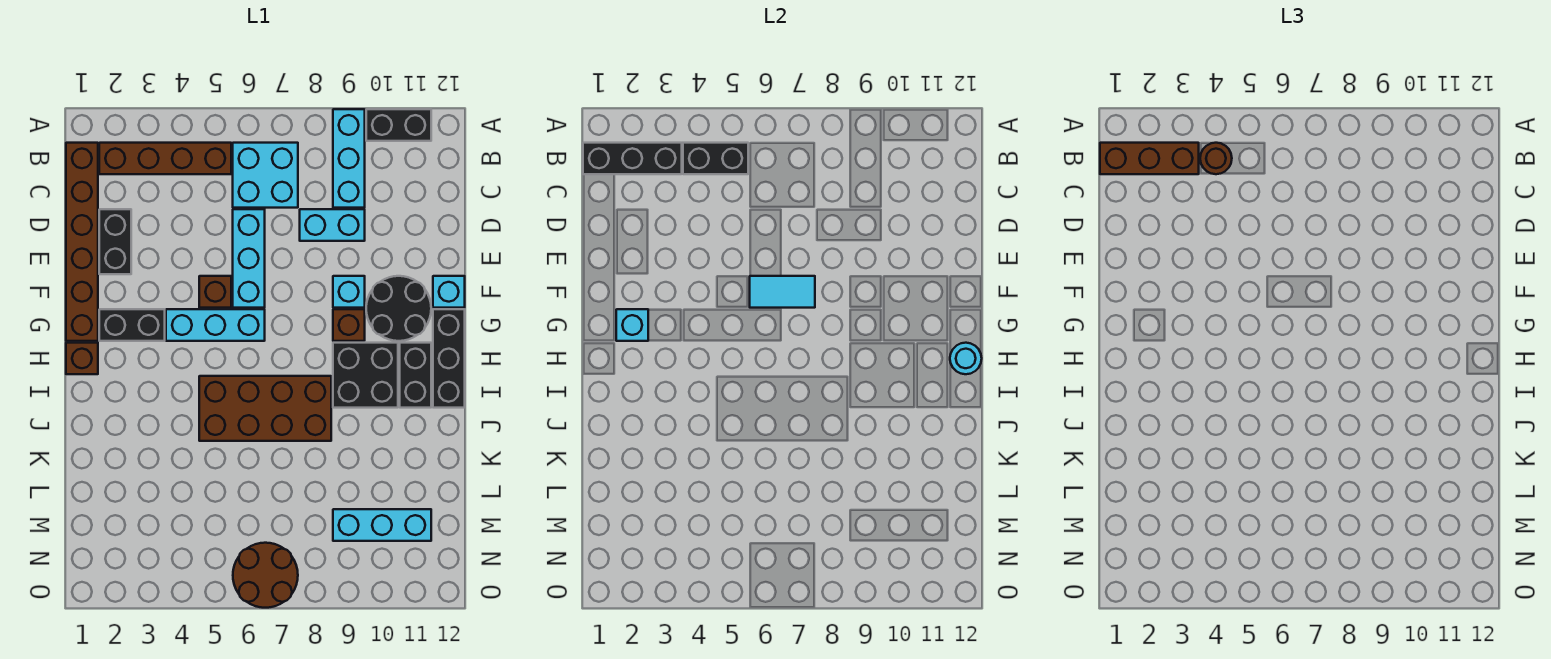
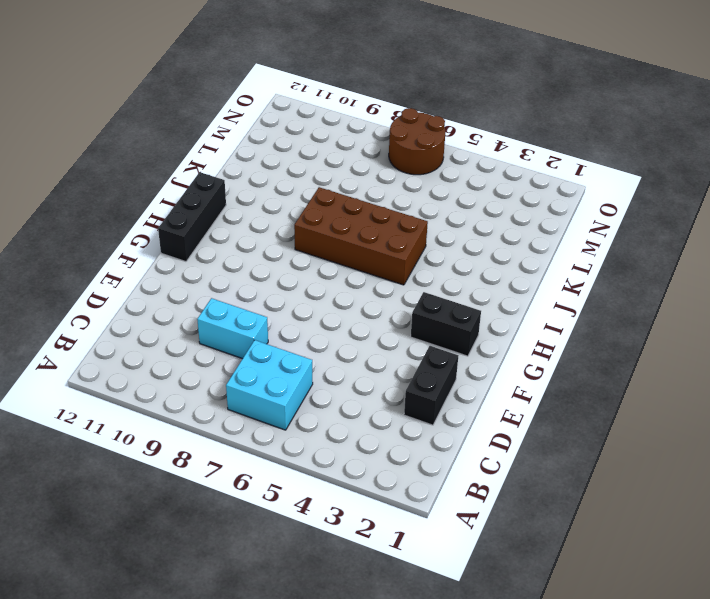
none -> cyan 1x3 brick [333,109,365,208]
none -> black 1x2 brick [366,109,431,141]
none -> brown 1x6 brick [66,143,98,341]

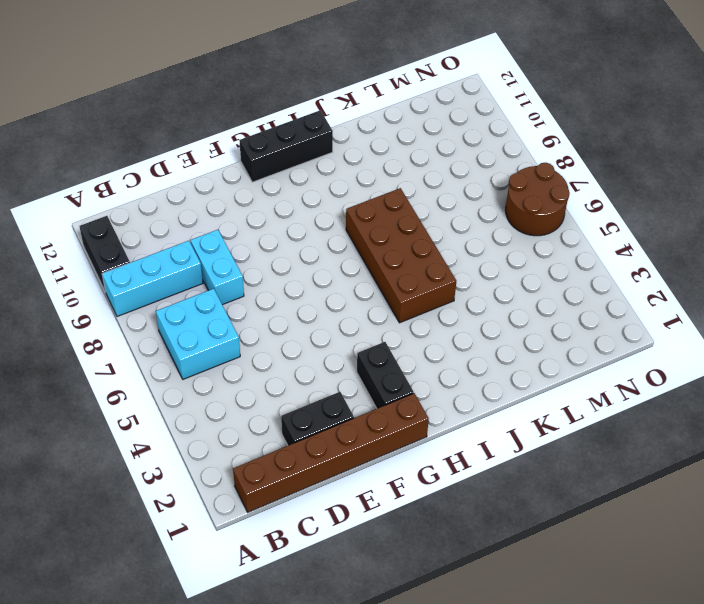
none -> brown 1x4 brick [99,143,231,174]
none -> cyan 1x3 brick [233,209,265,308]
none -> brown 1x1 brick [199,276,231,308]

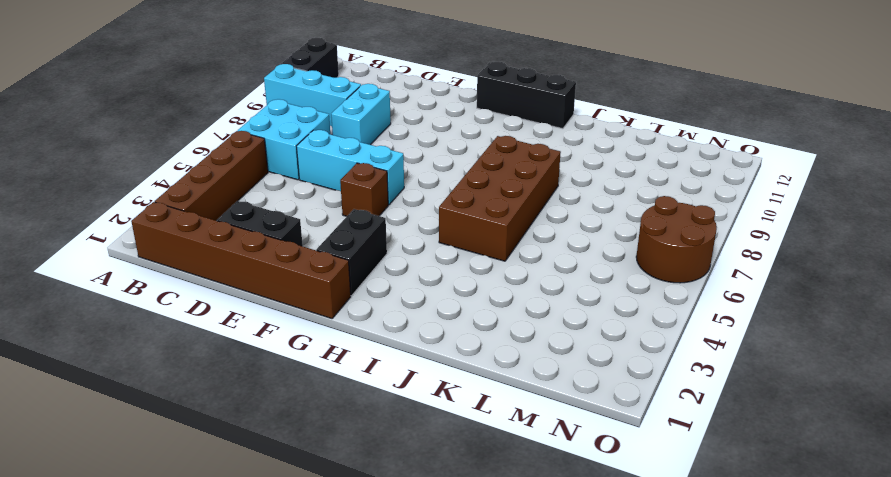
none -> cyan 1x1 brick [333,276,365,308]
none -> black 2x2 round brick [366,276,431,341]
none -> cyan 1x1 brick [433,276,465,308]

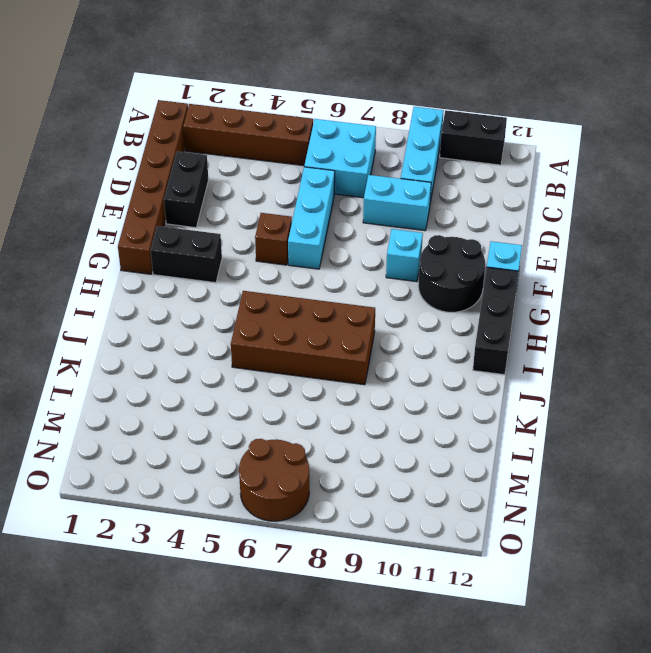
none -> cyan 1x3 brick [166,309,265,341]
none -> brown 1x1 brick [333,309,365,341]
none -> brown 1x1 brick [66,343,98,374]

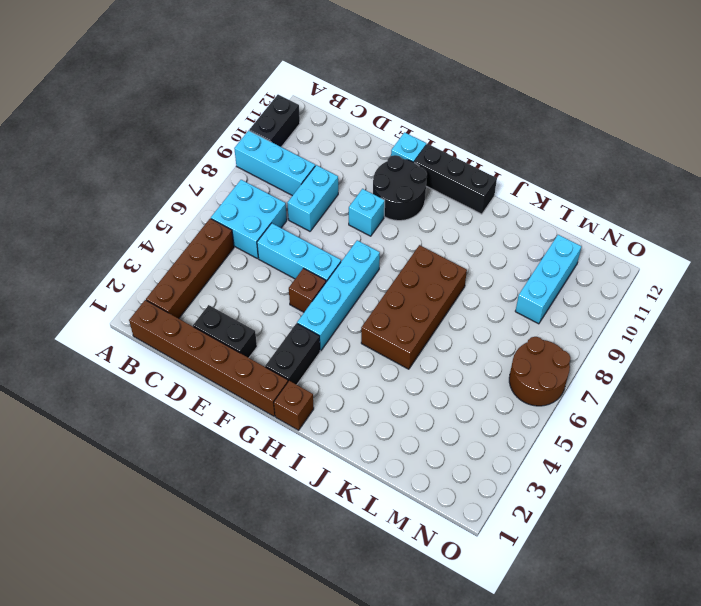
cyan 1x4 brick [297,240,380,351] -> cyan 1x3 brick [166,309,265,341]
none -> brown 1x1 brick [333,309,365,341]
none -> black 2x2 brick [333,343,398,408]
none -> black 1x2 brick [400,343,431,408]

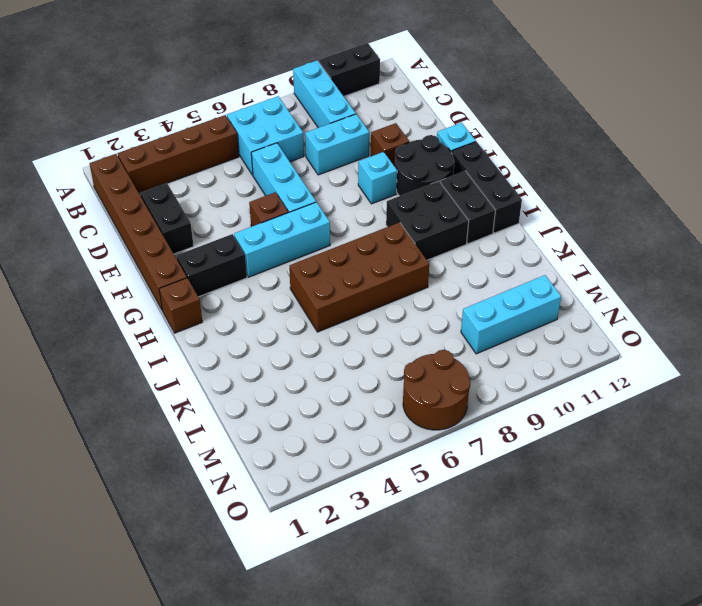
brown 1x1 brick [371,123,409,166] -> brown 1x1 brick moved to [333,309,365,341]
none -> black 1x3 brick [583,143,682,174]
none -> black 1x2 brick [683,143,748,174]
none -> cyan 1x2 tile [750,276,815,308]

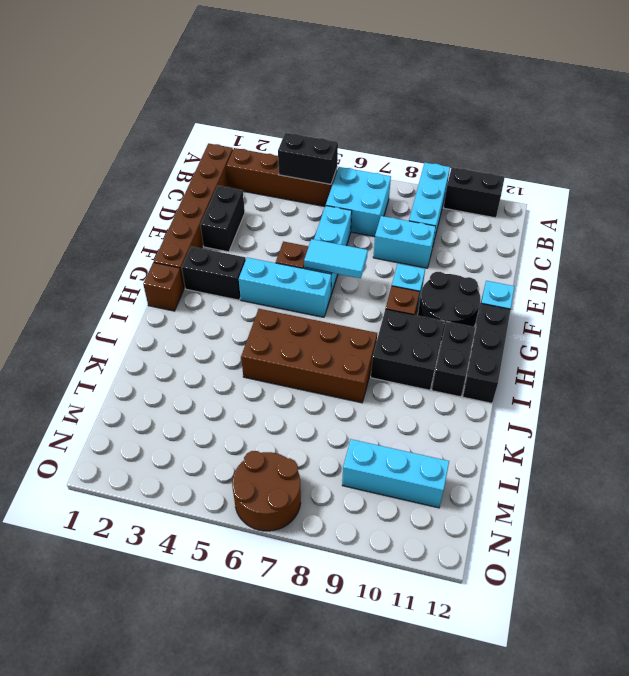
none -> black 1x3 brick [583,143,682,174]
none -> cyan 1x1 brick [616,309,648,341]
none -> cyan 1x1 round brick [950,343,982,374]

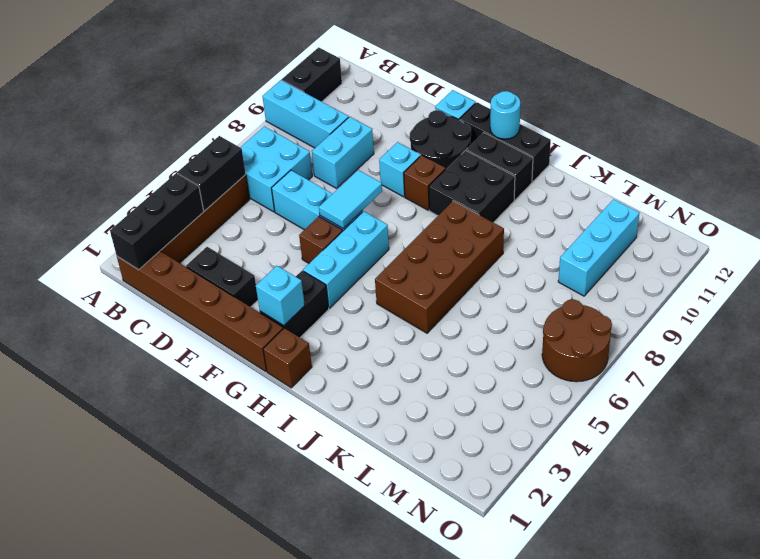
none -> brown 1x3 brick [1100,143,1199,174]
none -> brown 1x1 round brick [1200,143,1232,174]

